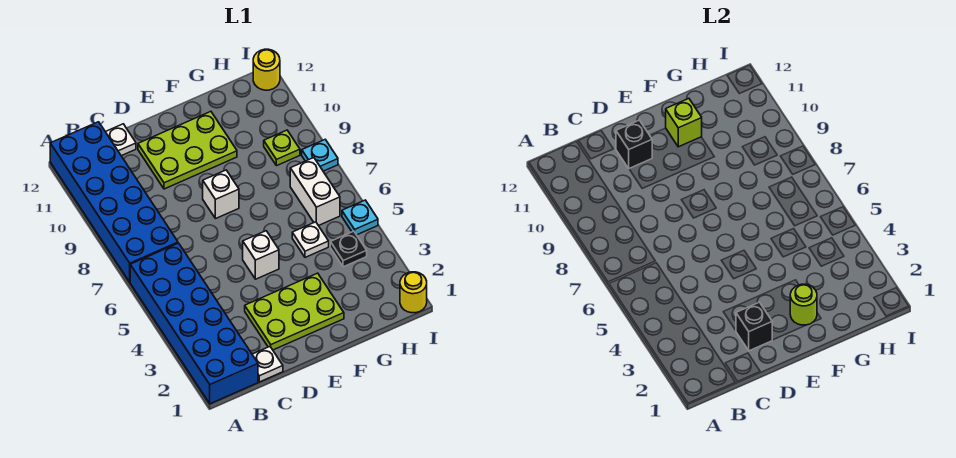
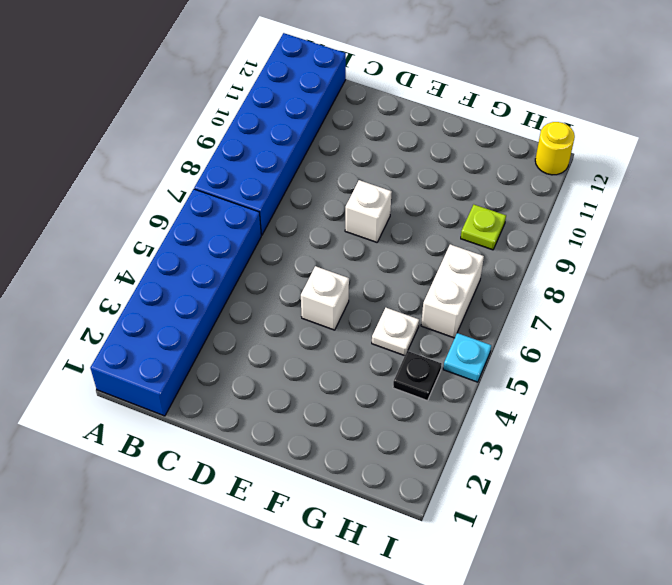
none -> white 1x1 plate [252,347,283,382]
none -> white 1x1 plate [106,124,136,156]
none -> lime 2x3 plate [245,273,344,350]

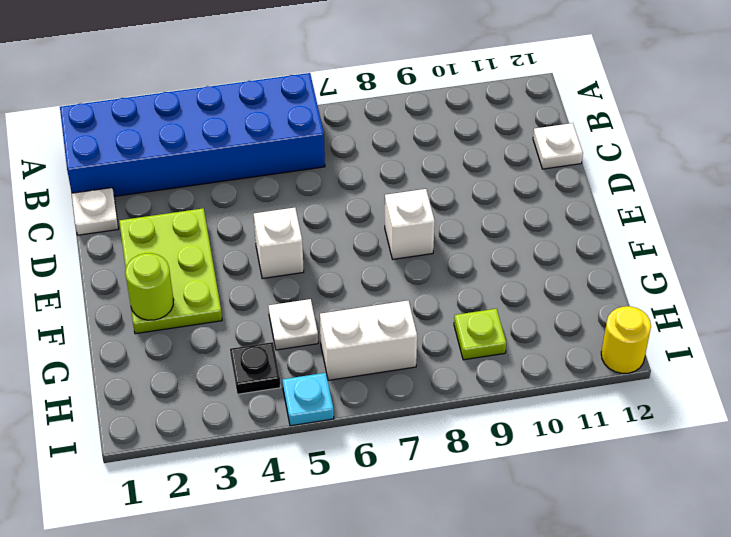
none -> blue 2x6 brick [50,122,178,282]
none -> lime 2x3 plate [138,112,237,189]
none -> yellow 1x1 round brick [400,272,427,313]

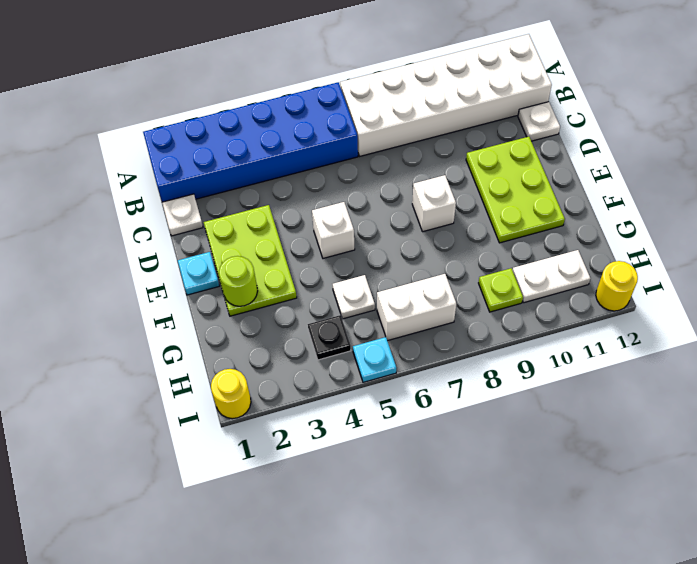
white 2x6 brick [340,34,552,156] -> blue 2x6 brick [50,122,178,282]
cyan 1x1 plate [178,252,219,295] -> cyan 1x1 plate moved to [302,140,338,171]
white 1x2 plate [513,250,590,303] -> none
none -> black 1x1 brick [736,302,772,351]
none -> black 1x1 brick [616,120,652,169]
none -> lime 1x1 brick [666,99,702,147]

